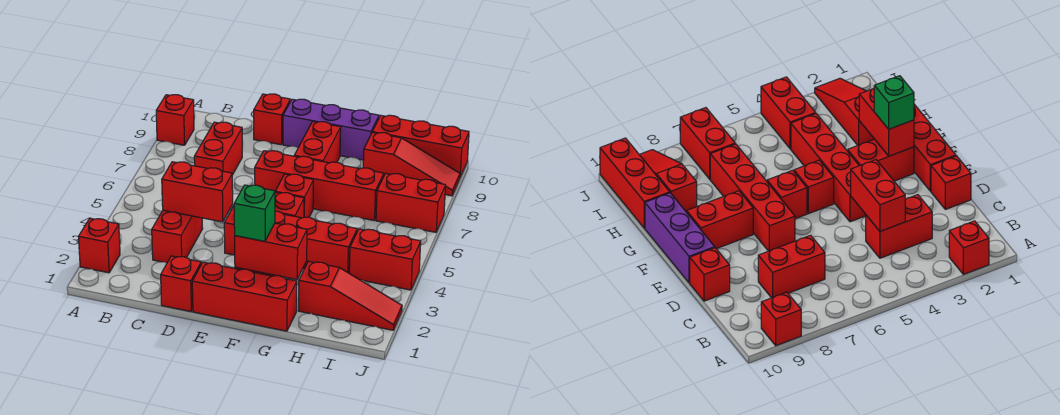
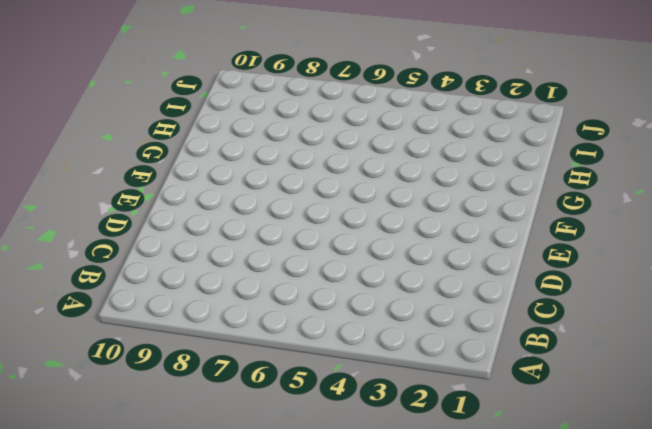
none -> red 1x1 brick [78,218,120,273]
none -> red 1x1 brick [156,95,194,145]
none -> red 1x2 brick [152,210,203,263]

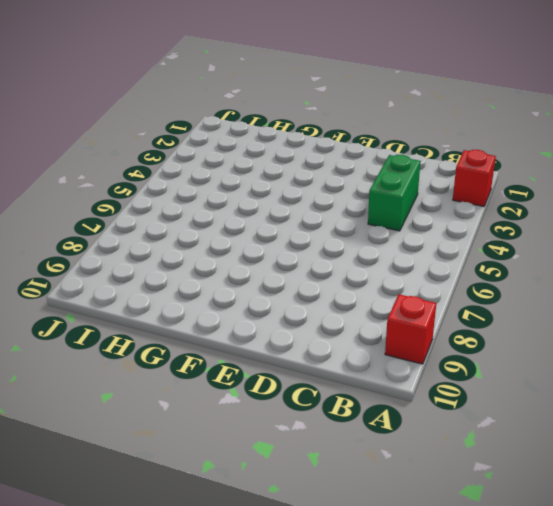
green 1x2 brick [368,155,421,231] -> red 1x2 brick [152,210,203,263]
none -> red 1x2 brick [194,122,242,175]
none -> red 1x1 brick [161,256,201,312]
none -> red 1x1 brick [254,94,290,145]

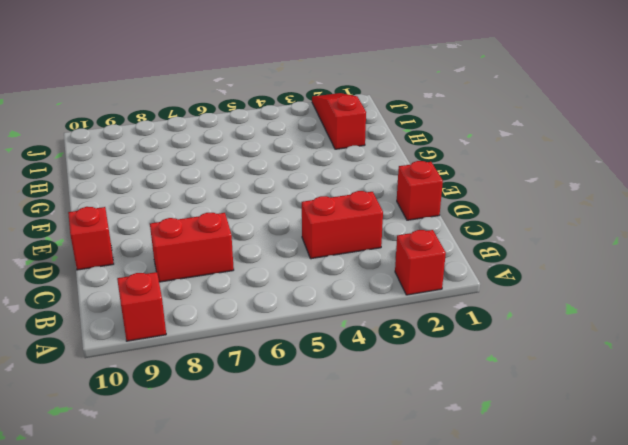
none -> red 1x3 brick [192,262,297,331]
none -> red 1x4 brick [224,206,357,273]
none -> red 1x4 brick [255,151,384,220]

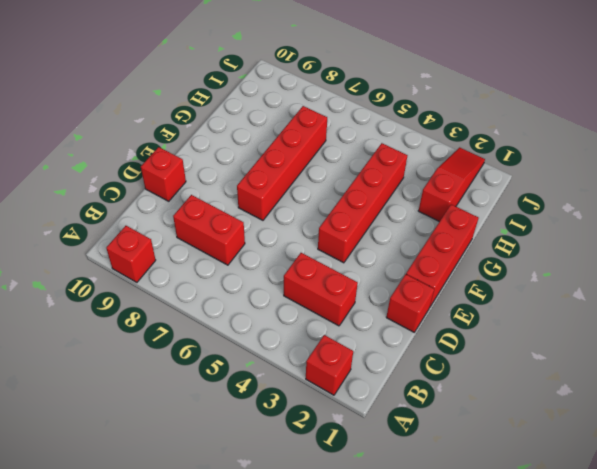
none -> purple 1x3 brick [283,99,379,160]
none -> red 1x2 brick [848,139,914,181]
none -> red 1x1 brick [275,192,304,218]

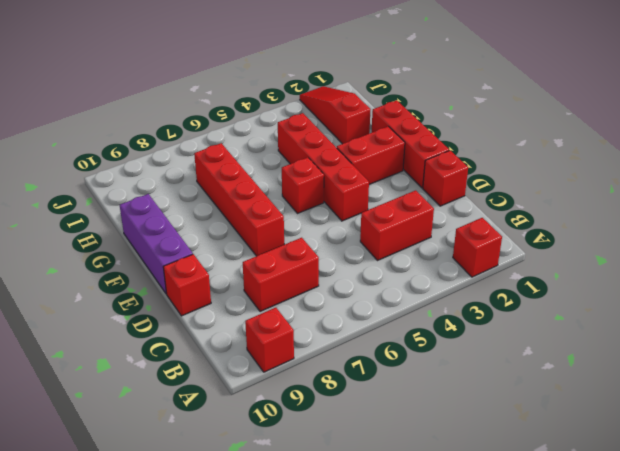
none -> red 1x1 brick [275,174,313,217]
none -> red 1x2 brick [294,122,341,163]
none -> red 1x3 slope [363,133,460,196]

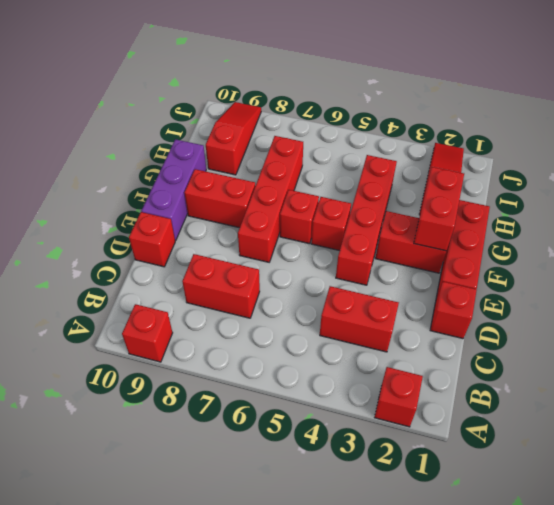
none -> red 1x3 brick [372,115,469,177]
none -> red 1x2 brick [349,229,421,290]
none -> red 1x2 brick [376,173,446,232]

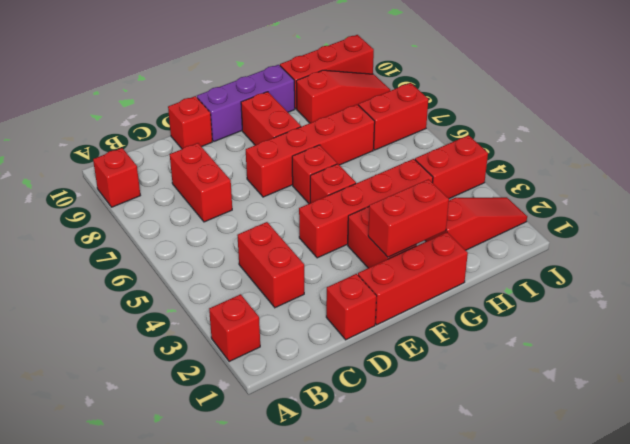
none -> red 1x2 brick [162,162,233,222]
none -> green 1x1 brick [234,185,275,241]

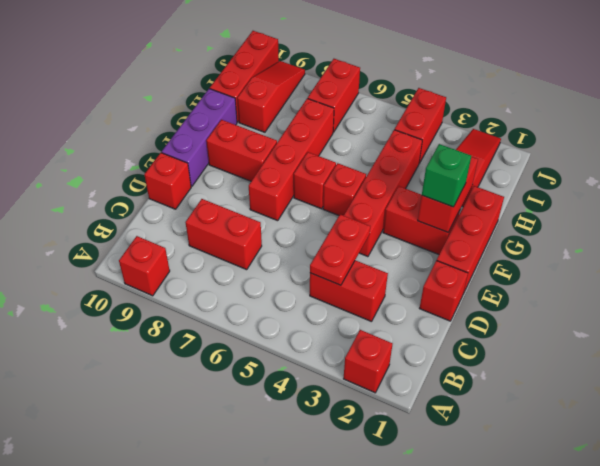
red 1x2 plate [310,214,370,285] -> red 1x2 brick [162,162,233,222]

